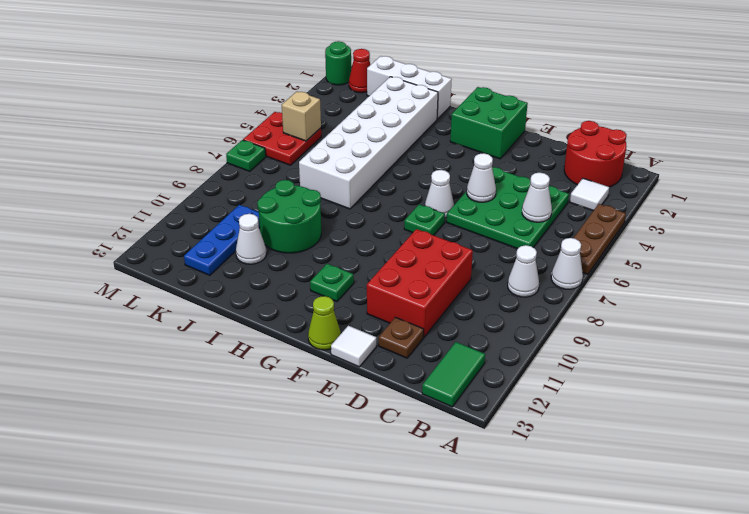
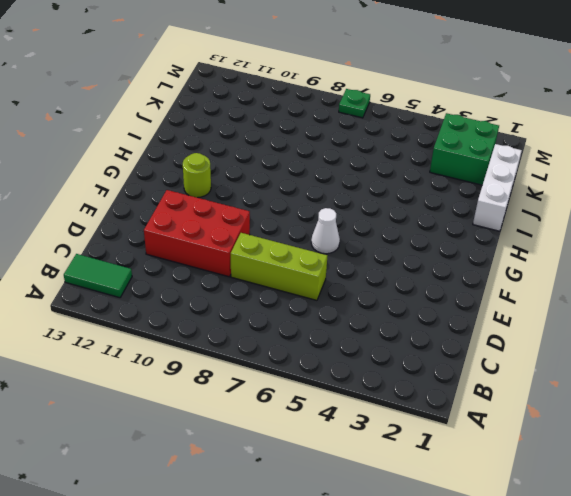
lime 1x3 brick [231,233,327,300] -> green 3x3 plate [447,167,569,249]
lime 1x1 round brick [183,153,211,198] -> green 1x1 plate [310,264,354,301]
green 2x2 brick [430,113,499,185] -> green 2x2 brick moved to [450,87,528,159]
none -> brown 1x3 plate [574,204,626,274]
none -> white 1x1 cone [551,238,583,289]
none -> red 2x2 round brick [564,121,627,187]

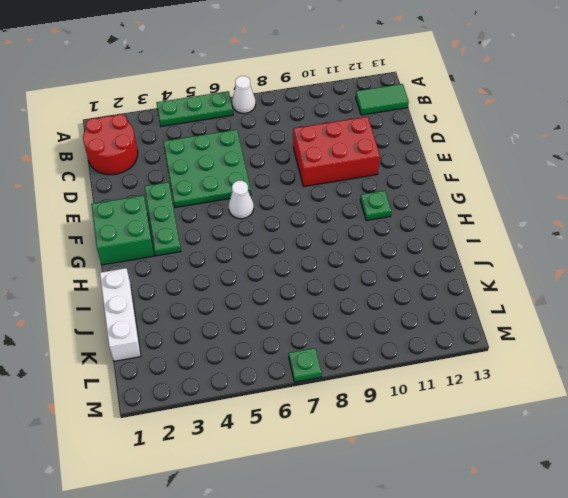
green 1x3 plate [157,91,233,126] -> brown 1x3 plate [574,204,626,274]
green 1x3 plate [144,182,181,256] -> none
none -> white 1x1 tile [570,178,609,211]
none -> white 1x1 cone [508,245,539,297]
none -> brown 1x1 plate [379,317,424,358]

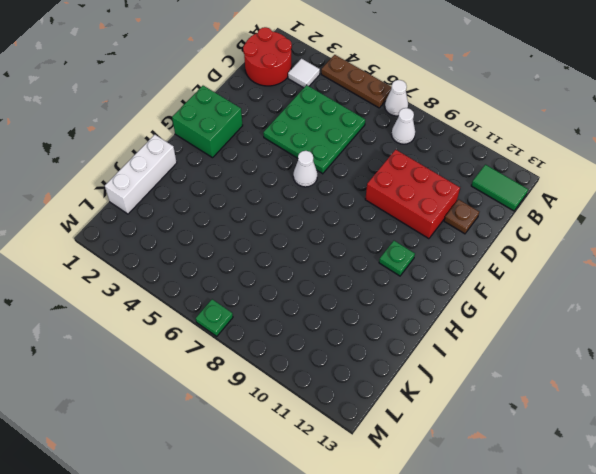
none -> white 1x1 tile [331,326,376,367]
none -> green 1x1 plate [404,204,445,235]
none -> lime 1x1 cone [308,296,341,350]

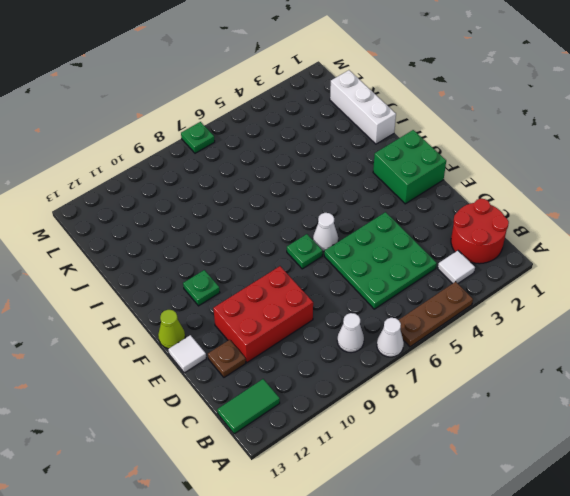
none -> white 2x6 brick [299,77,438,209]
none -> green 2x2 round brick [257,180,321,253]
none -> white 1x1 cone [236,214,266,264]

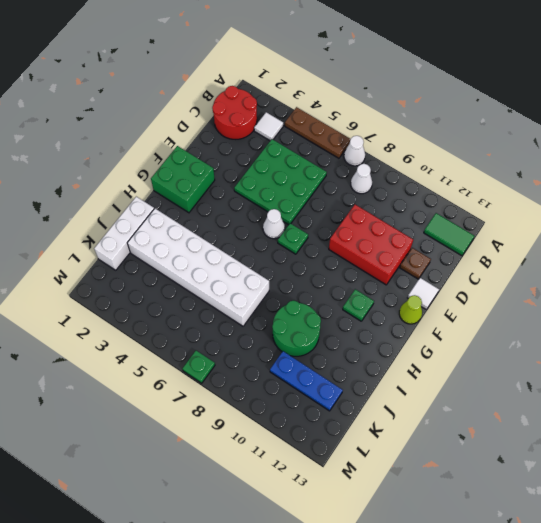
none -> white 1x1 cone [236,214,266,264]
none -> red 1x1 cone [349,49,370,93]
none -> red 2x2 plate [243,112,321,165]

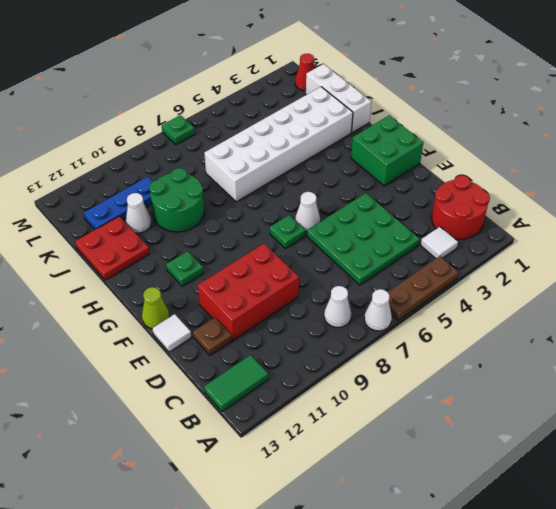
red 2x2 plate [75,216,150,280] -> red 2x2 plate moved to [243,112,321,165]
none -> green 1x1 round brick [325,41,351,85]
none -> white 1x1 cone [522,173,552,222]
none -> white 1x1 cone [467,153,496,202]

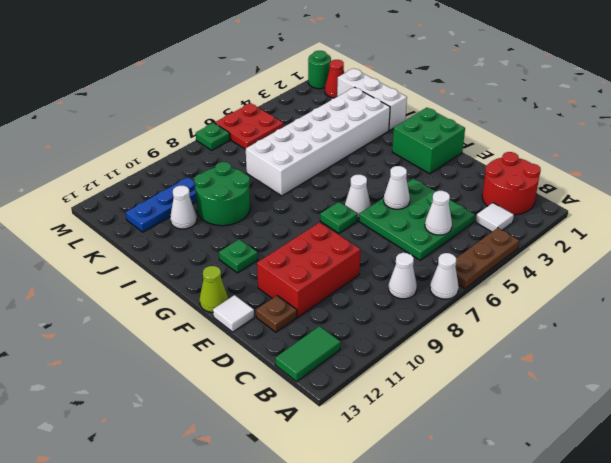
none -> tan 1x1 brick [282,91,321,141]

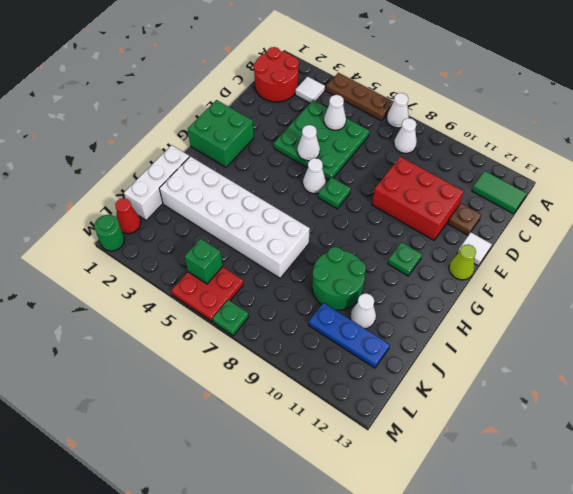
green 1x1 brick [185,239,223,284] -> tan 1x1 brick [282,91,321,141]

